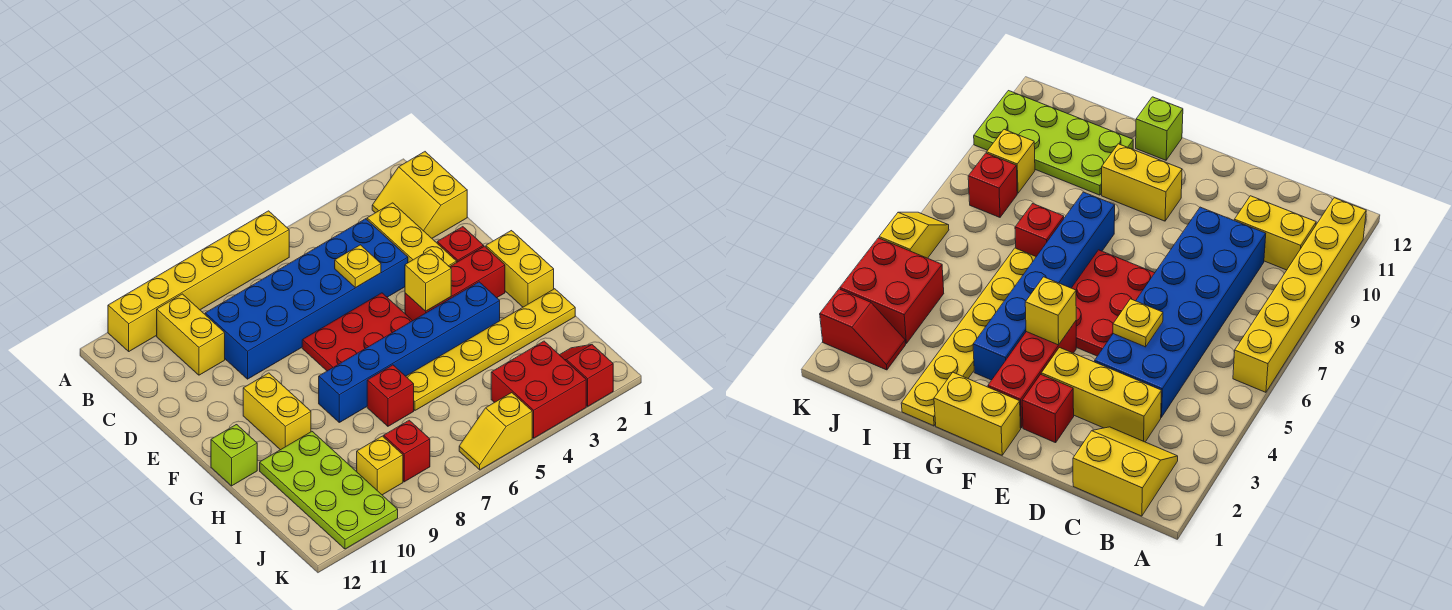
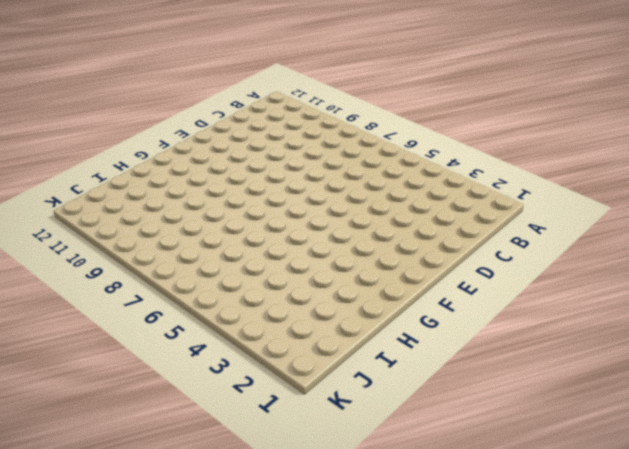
none -> yellow 1x6 brick [108,211,289,351]
none -> yellow 2x2 slope [372,152,467,238]
none -> yellow 1x2 brick [157,294,225,375]

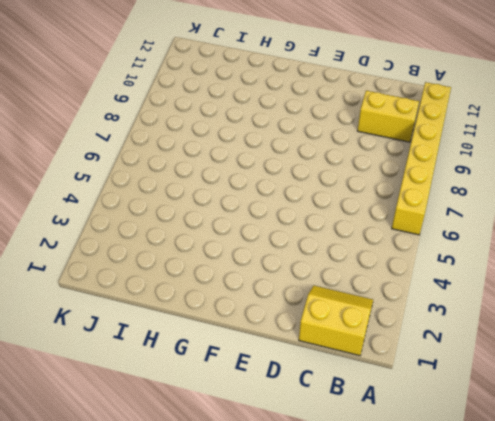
none -> yellow 1x3 brick [367,203,457,267]
none -> blue 2x6 brick [205,219,408,379]
none -> red 1x1 brick [437,227,484,262]

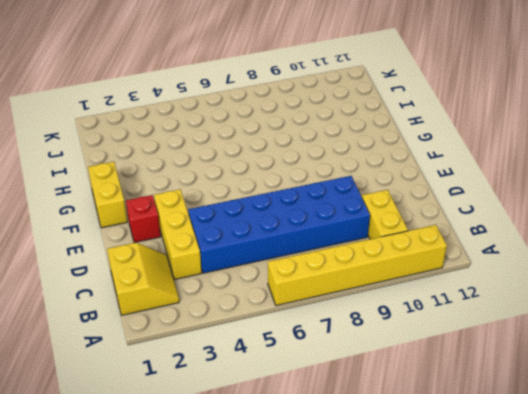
none -> red 2x3 plate [302,293,412,371]
none -> red 1x3 brick [405,246,505,321]
none -> yellow 1x2 brick [243,373,311,450]

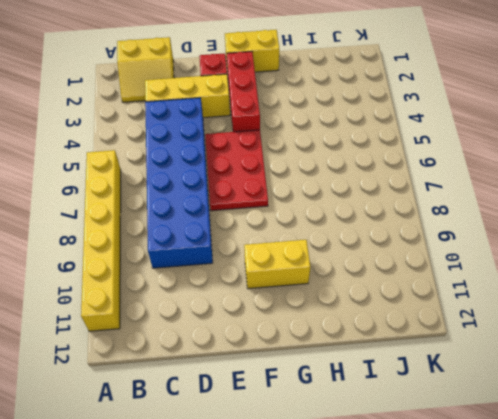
none -> yellow 1x2 brick [157,294,225,375]
none -> blue 1x6 brick [319,282,500,422]
none -> lime 1x1 brick [211,425,257,486]

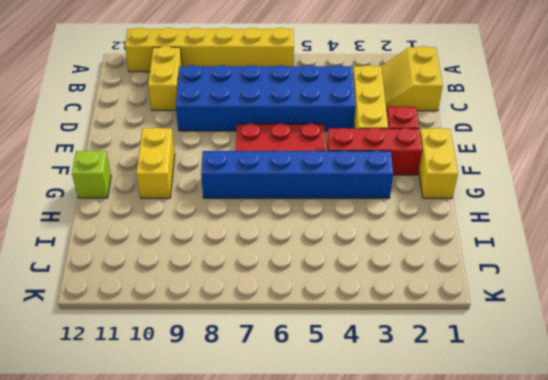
none -> yellow 1x6 plate [406,289,575,410]
none -> red 1x1 brick [367,365,414,426]
none -> lime 2x4 plate [260,432,398,549]

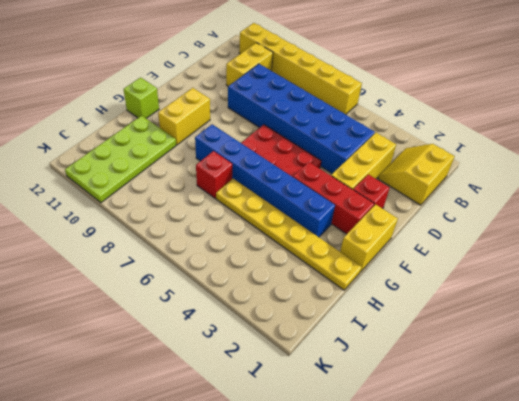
none -> red 1x2 slope [560,345,613,406]
none -> red 2x2 brick [491,341,586,438]
none -> red 1x1 brick [384,420,430,482]

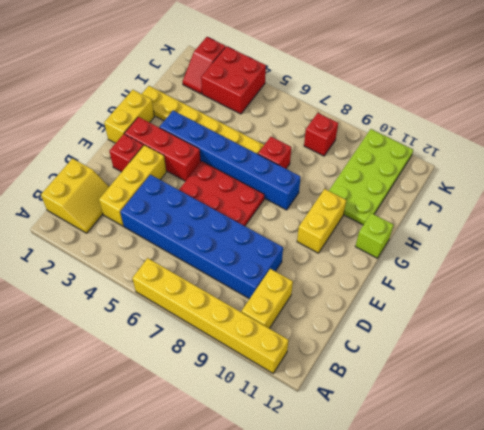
none -> yellow 1x1 brick [357,436,403,495]
none -> yellow 1x2 slope [459,393,532,470]
none -> yellow 1x1 plate [335,245,381,288]

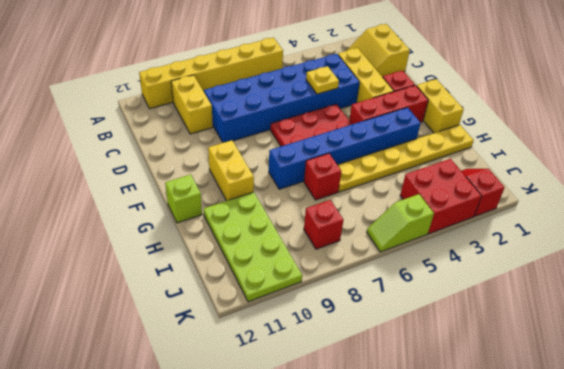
lime 1x2 slope [367,194,434,252] -> yellow 1x2 slope [459,393,532,470]
none -> yellow 1x1 brick [357,436,403,495]
none -> yellow 1x1 brick [405,250,451,311]

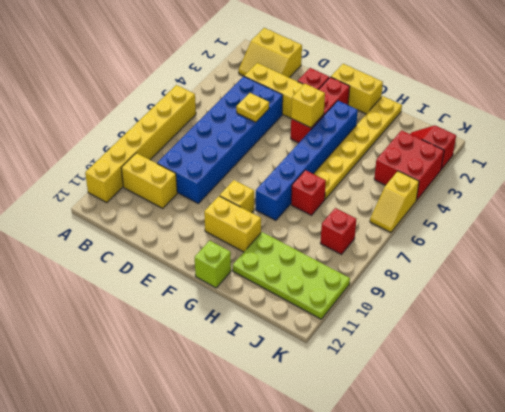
yellow 1x1 brick [220,180,254,213] -> yellow 1x1 brick moved to [357,436,403,495]
none -> red 2x3 plate [302,293,412,371]

